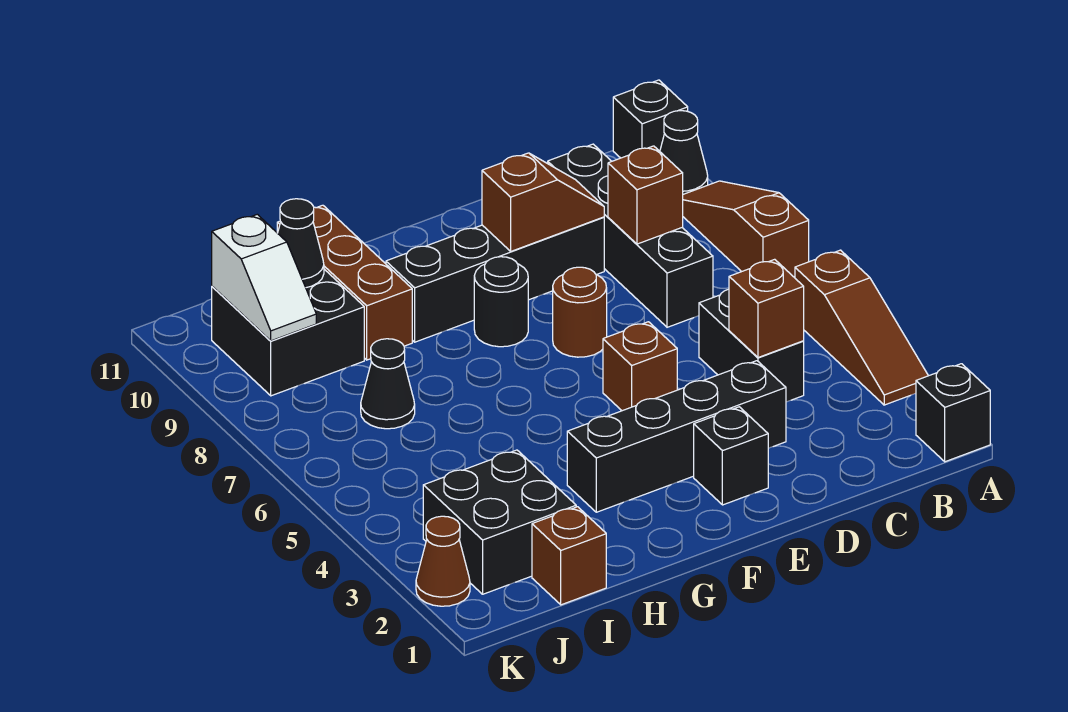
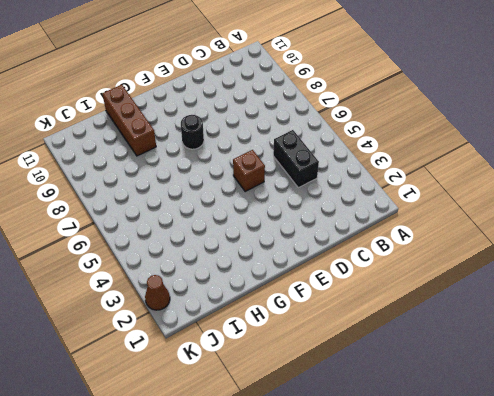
none -> black 1x1 brick [916,364,990,462]
none -> brown 1x3 slope [795,250,928,405]
none -> brown 1x3 slope [683,181,809,278]

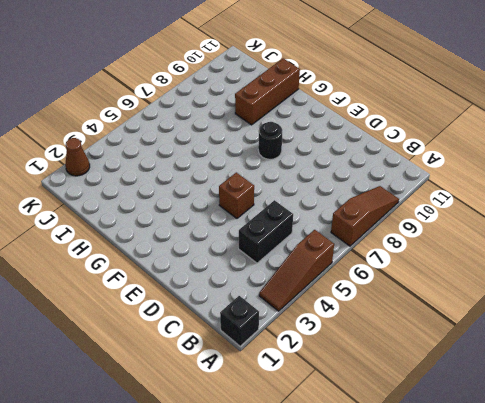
none -> black 1x1 cone [660,111,708,194]
none -> black 1x1 brick [613,80,688,158]
none -> black 1x4 brick [548,144,713,327]

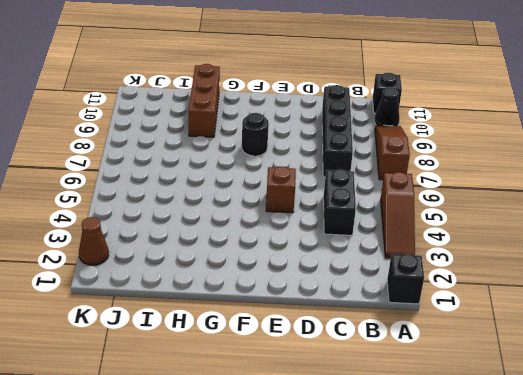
none -> black 1x4 brick [567,361,786,512]
none -> black 1x4 brick [386,217,604,342]
none -> black 1x1 brick [694,407,768,505]

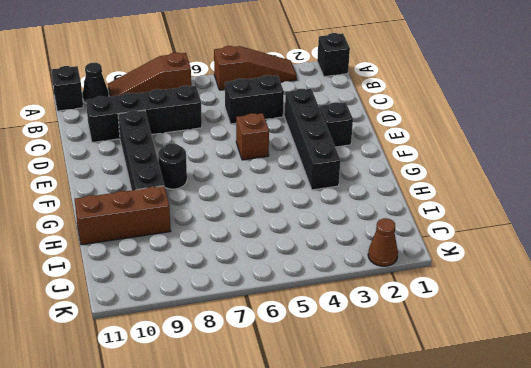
none -> brown 1x1 round brick [553,267,607,357]
none -> brown 1x1 brick [532,507,606,605]
none -> black 2x2 brick [423,450,576,594]

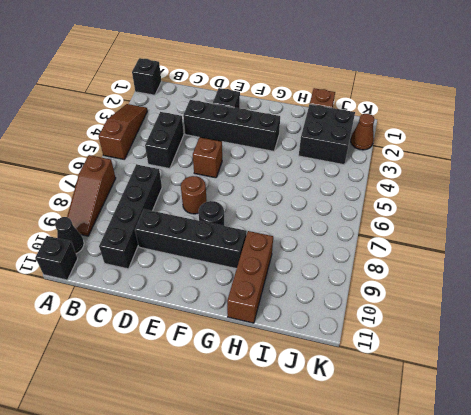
none -> black 1x1 cone [361,339,415,429]
none -> black 2x2 brick [212,269,364,396]
none -> brown 1x1 brick [729,259,804,357]

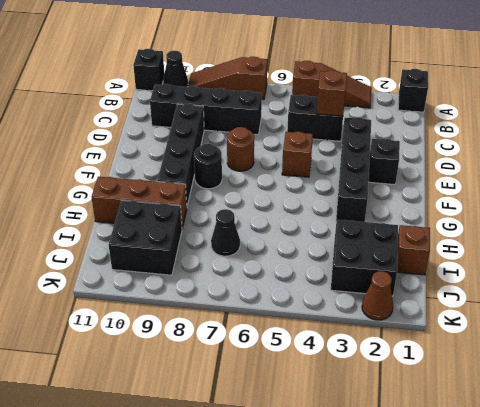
none -> brown 1x1 brick [608,146,683,244]
none -> brown 1x2 slope [482,153,604,251]
none -> black 1x1 cone [278,199,324,288]

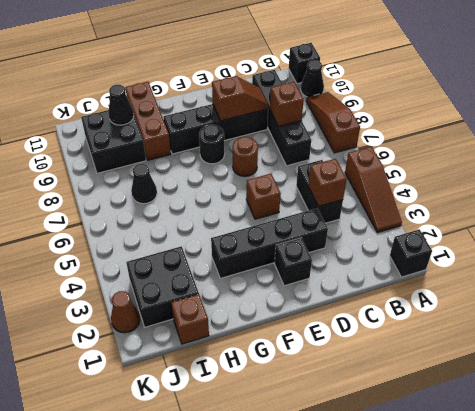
none -> white 1x2 slope [212,214,316,341]

